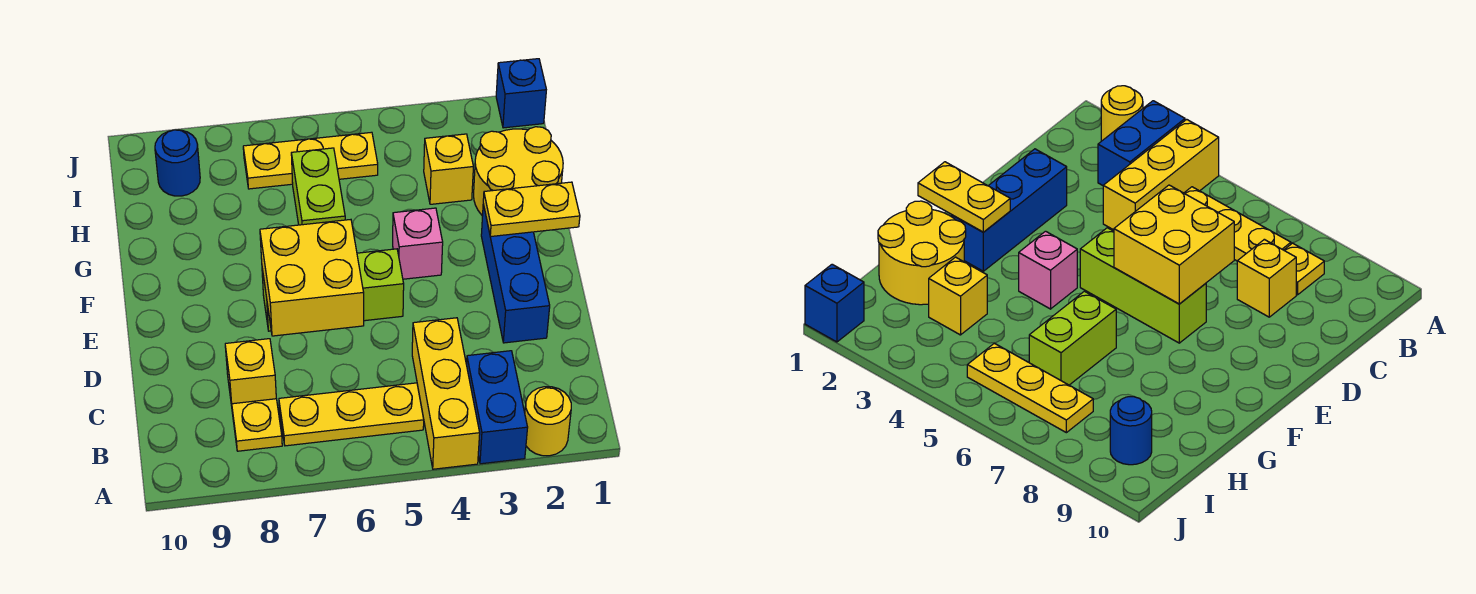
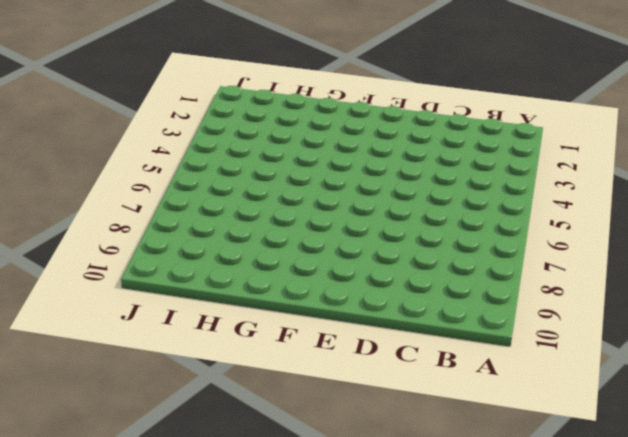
none -> yellow 1x1 round brick [525,387,571,456]
none -> blue 1x2 brick [467,351,528,464]
none -> yellow 1x3 brick [412,318,480,469]

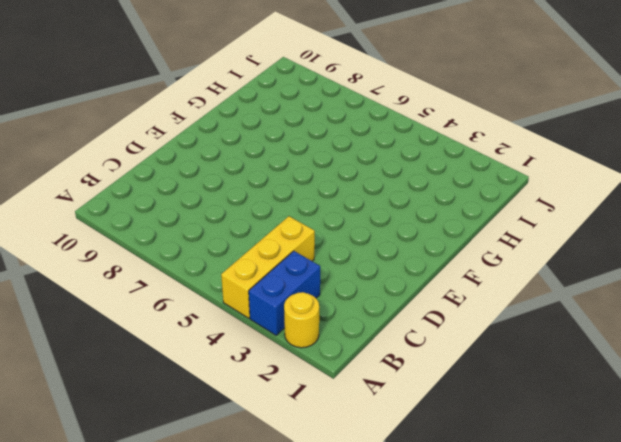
none -> yellow 1x3 plate [279,383,424,446]
none -> yellow 1x1 plate [232,399,282,451]
none -> yellow 1x1 brick [225,339,276,406]

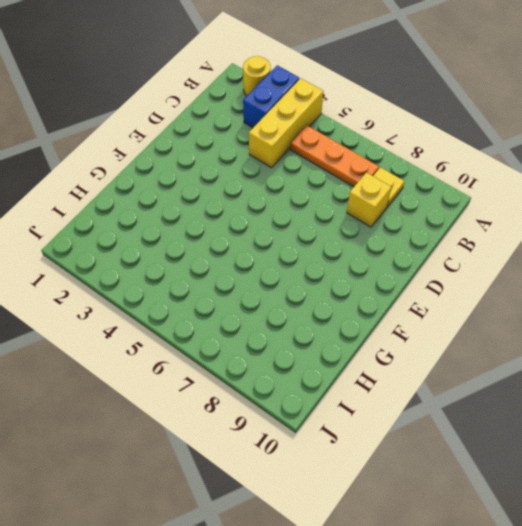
orange 1x3 plate [290,125,379,187] -> yellow 1x3 plate [279,383,424,446]
none -> blue 1x3 brick [481,204,550,343]
none -> lime 1x3 brick [262,249,404,331]
none -> pink 1x1 brick [393,208,443,279]

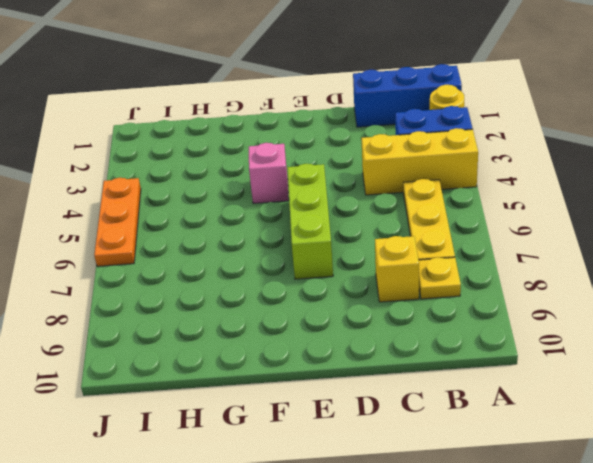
blue 1x3 brick [353,64,462,127] -> blue 1x3 brick moved to [481,204,550,343]
orange 1x3 plate [94,178,141,266] -> none
none -> yellow 2x2 round brick [474,127,563,216]
none -> lime 1x2 brick [291,148,345,225]
none -> yellow 1x1 brick [424,134,473,204]

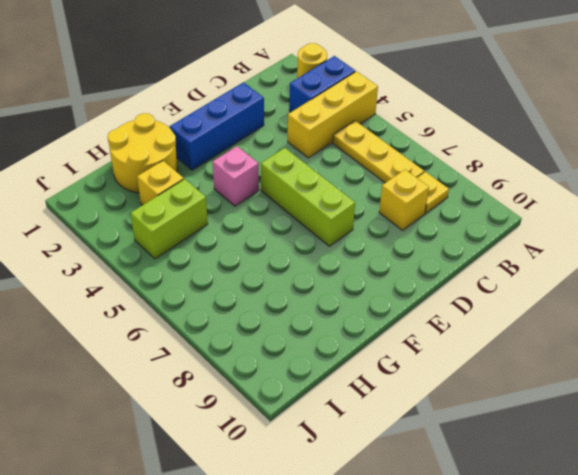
lime 1x2 brick [131,179,208,259] -> lime 1x2 brick moved to [291,148,345,225]
none -> yellow 1x3 plate [243,132,378,189]
none -> blue 1x1 round brick [155,130,200,196]
none -> blue 1x1 brick [496,59,546,128]

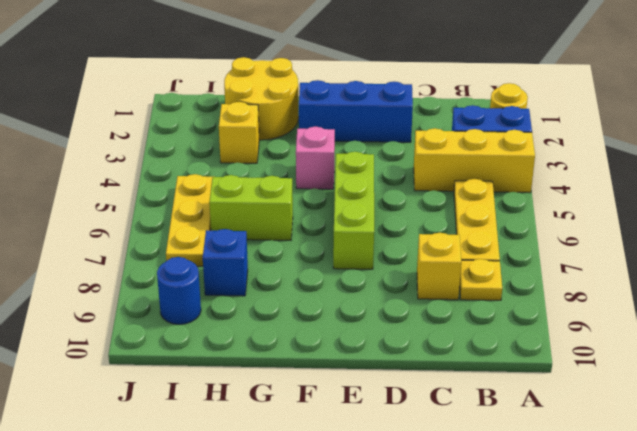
blue 1x1 brick [203,229,248,296] -> blue 1x1 brick moved to [496,59,546,128]
none -> yellow 2x2 brick [260,220,364,336]
none -> yellow 1x2 plate [483,182,580,237]

